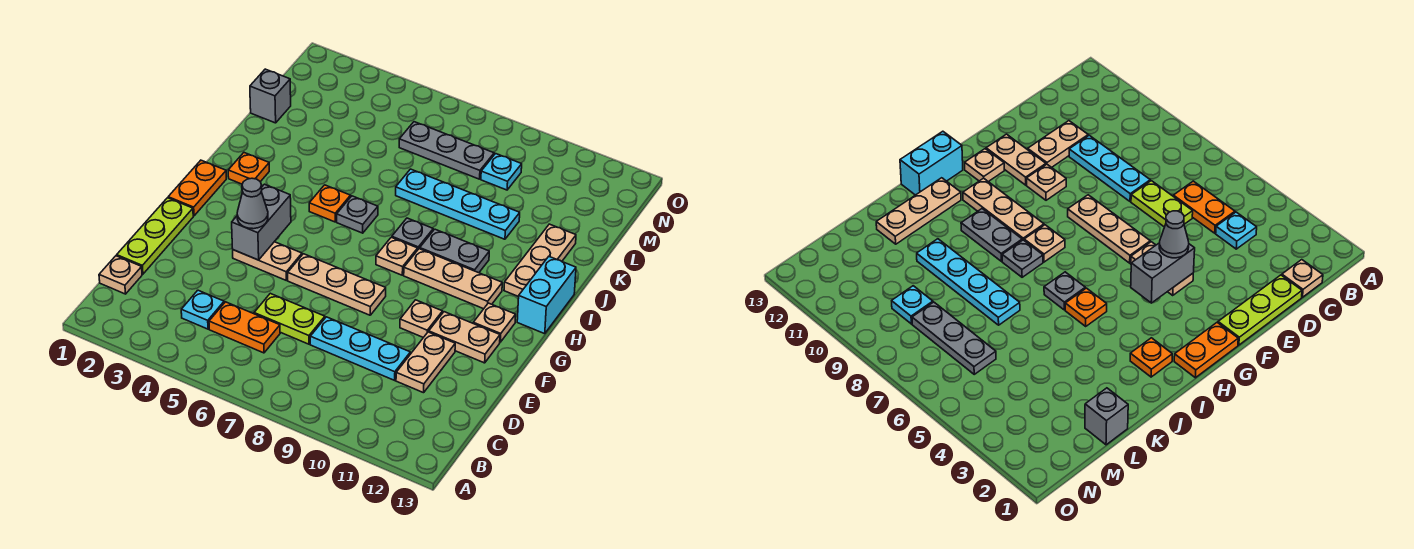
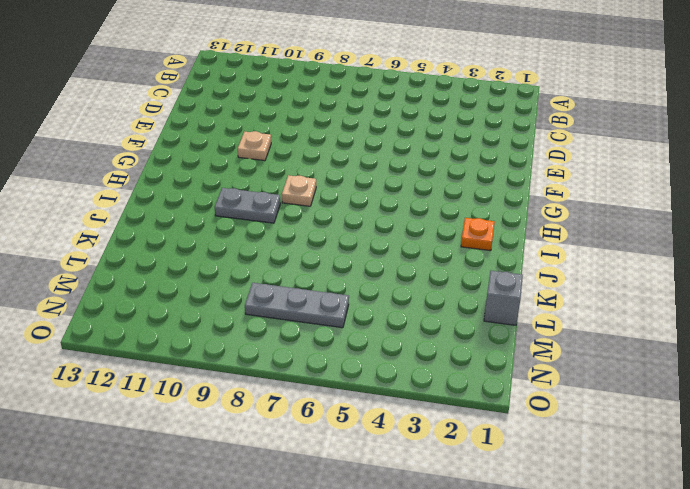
none -> tan 1x1 plate [99,256,142,294]
none -> cyan 1x1 plate [181,290,224,329]
none -> orange 1x2 plate [209,302,280,353]

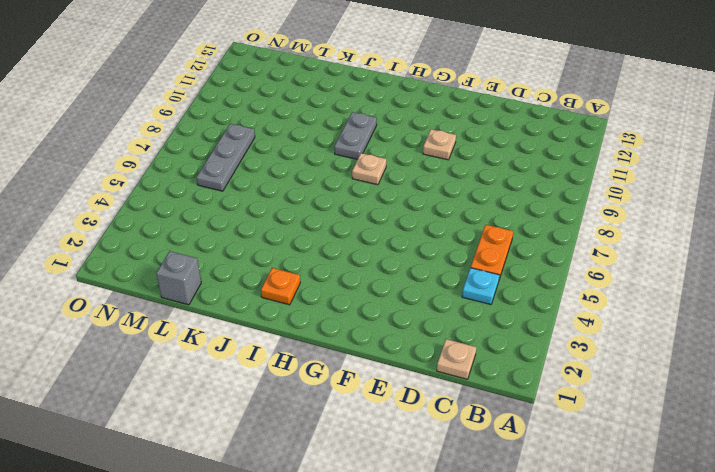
none -> lime 1x3 plate [117,198,193,274]
none -> lime 1x2 plate [254,293,325,344]
none -> cyan 1x3 plate [310,317,410,380]

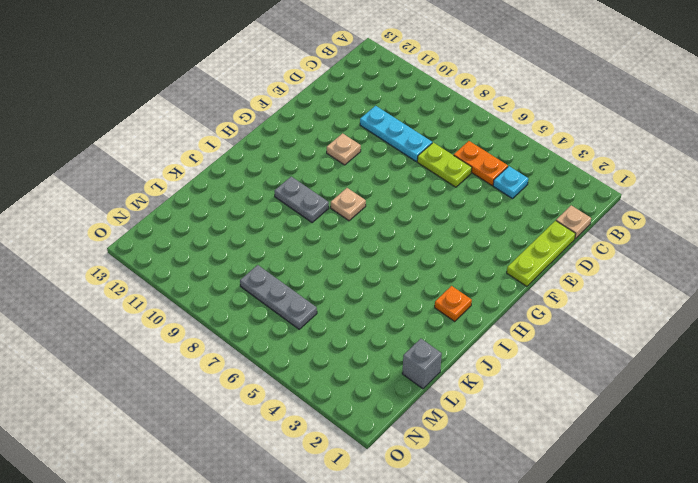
none -> tan 1x2 plate [396,332,455,393]
none -> tan 1x2 plate [233,242,302,281]
none -> tan 1x3 plate [288,254,386,315]

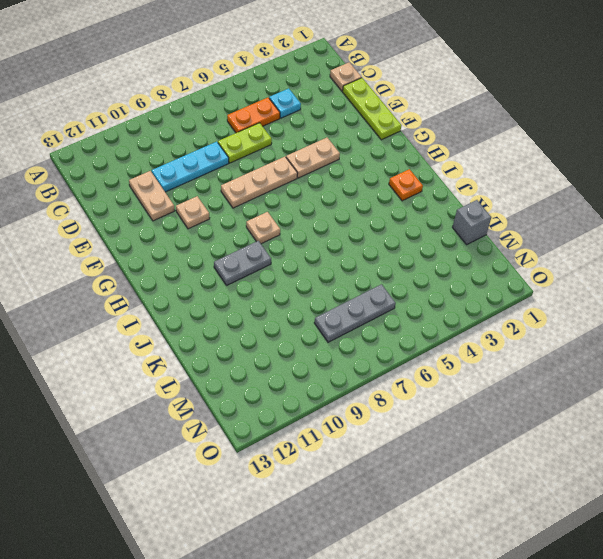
none -> tan 1x2 plate [429,312,500,363]
none -> orange 1x2 plate [168,160,226,216]
none -> tan 1x1 plate [473,303,516,342]

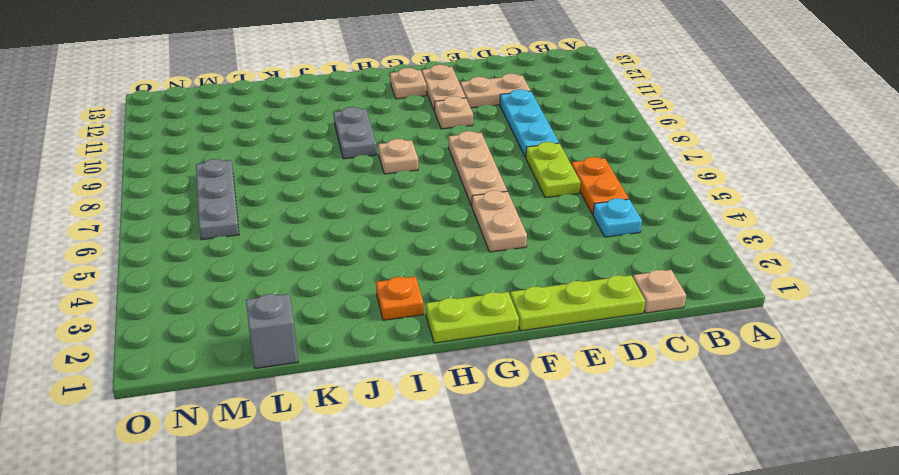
lime 1x2 plate [426,292,519,343] -> orange 1x2 plate [168,160,226,216]
none -> tan 1x3 plate [404,249,502,309]
none -> cyan 1x2 brick [517,256,576,334]
none -> orange 1x1 plate [309,185,350,222]

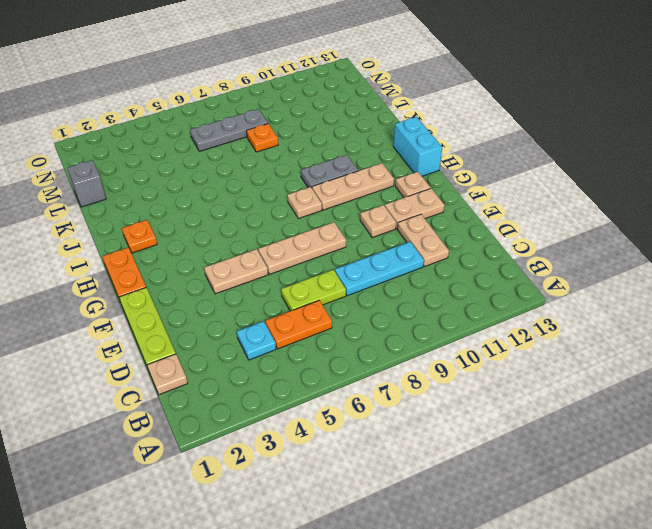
orange 1x1 plate [246,124,278,152] -> orange 1x1 plate moved to [309,185,350,222]
none -> grey 1x1 plate [337,196,378,233]
none -> grey 1x1 plate [392,218,433,249]
none -> tan 1x3 plate [504,224,576,297]

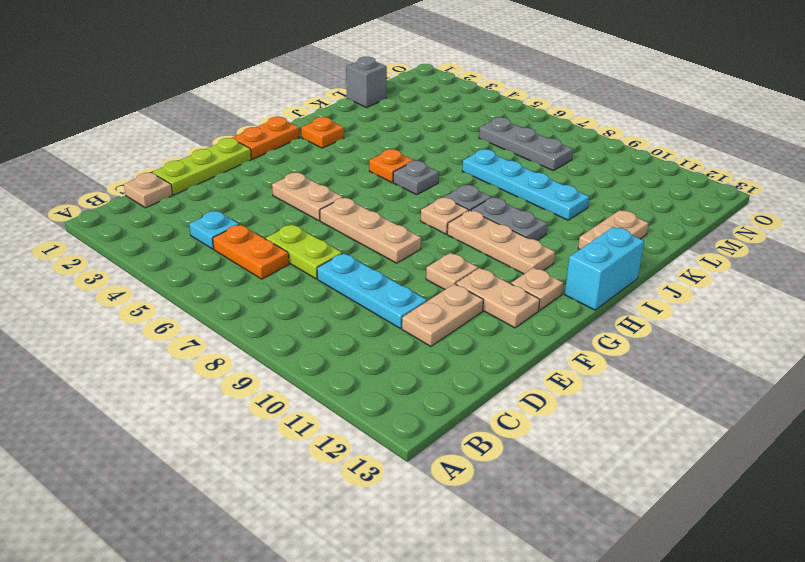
tan 1x2 plate [578,210,649,249] -> tan 1x3 plate [504,224,576,297]
none -> cyan 1x1 plate [481,154,522,190]
none -> grey 1x2 brick [232,184,291,260]
none -> grey 1x1 cone [237,178,268,229]

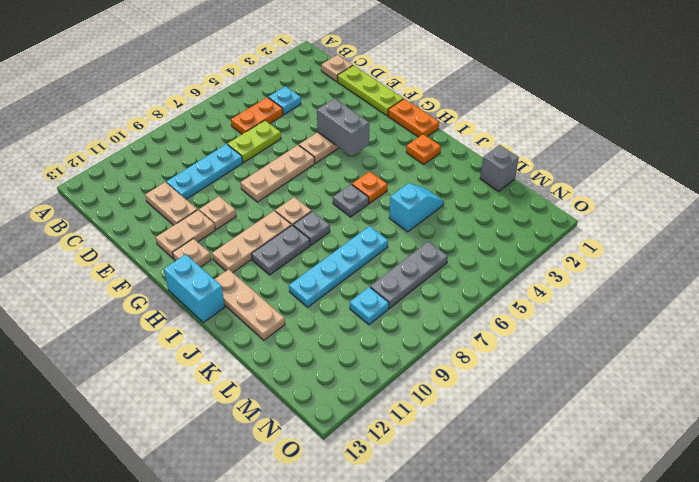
cyan 1x2 slope [389,183,444,232] -> none
none -> grey 1x1 cone [237,178,268,229]

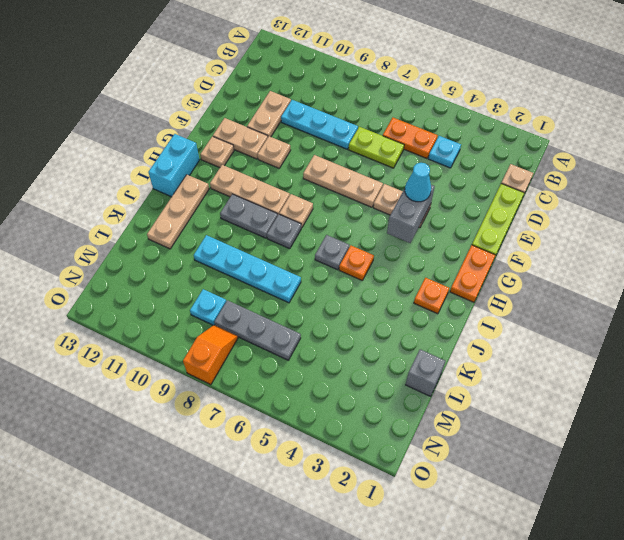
cyan 1x1 cone [405,163,431,202] -> grey 1x1 cone [237,178,268,229]
orange 1x2 slope [183,325,238,385] -> none

